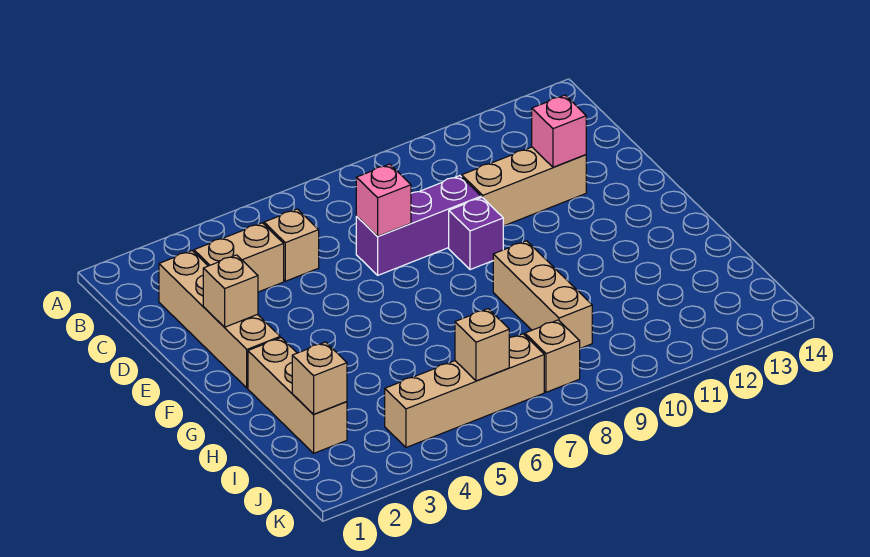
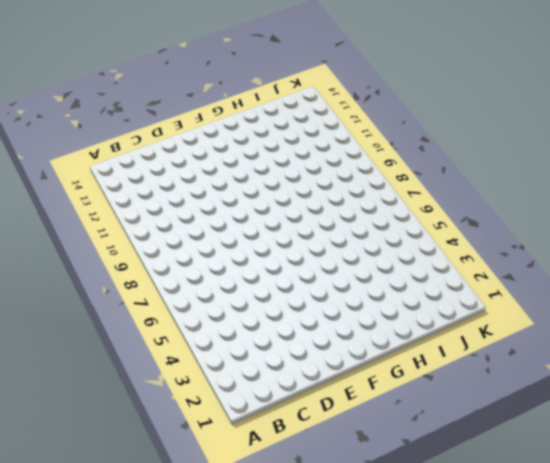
none -> tan 1x4 brick [159,251,280,388]
none -> tan 1x2 brick [194,223,284,292]
none -> tan 1x1 brick [264,209,319,281]

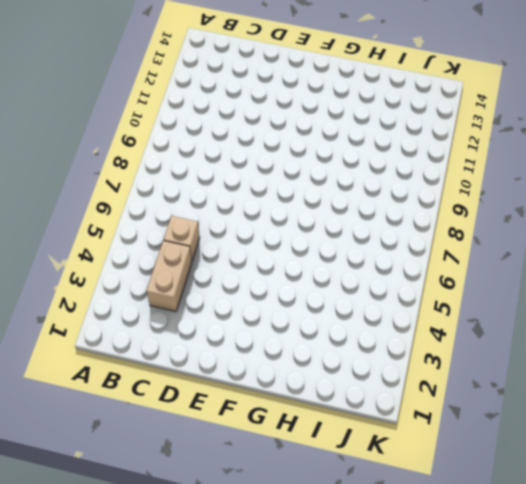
none -> tan 1x4 brick [159,251,280,388]
none -> purple 1x3 brick [356,176,481,275]
none -> tan 1x3 brick [462,147,586,226]

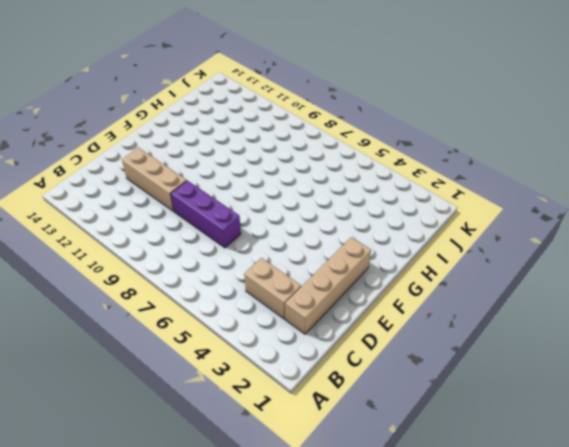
none -> tan 1x1 brick [264,209,319,281]
none -> purple 1x1 brick [449,197,503,270]
none -> tan 1x3 brick [248,338,347,453]

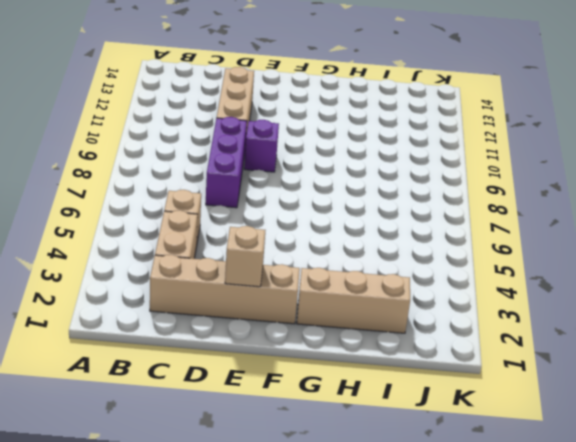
none -> tan 1x3 brick [493,241,592,348]
none -> tan 1x4 brick [385,334,544,447]
none -> tan 1x1 brick [525,320,580,392]

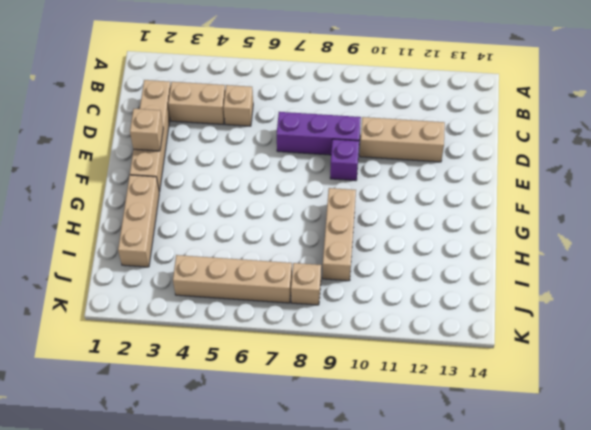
none -> pink 1x1 brick [356,164,411,236]
none -> pink 1x1 brick [532,95,586,167]
none -> tan 1x1 brick [292,342,347,414]

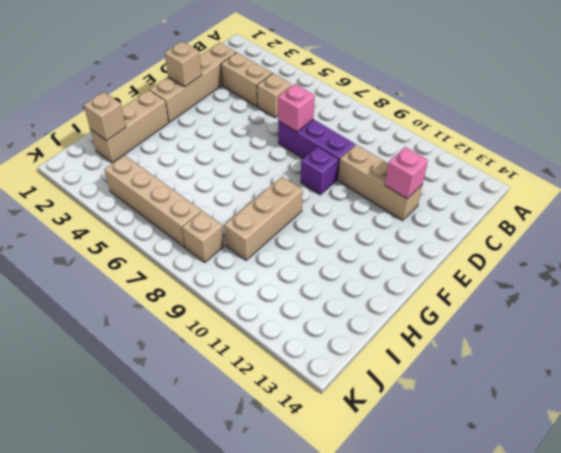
none -> tan 1x1 brick [455,309,509,381]

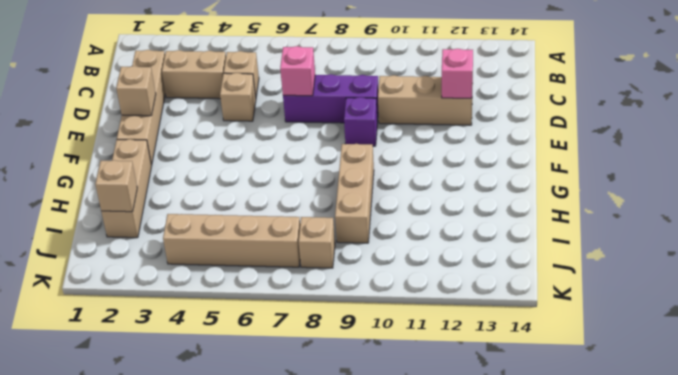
tan 1x1 brick [220,73,256,121] -> tan 1x1 brick moved to [455,309,509,381]

